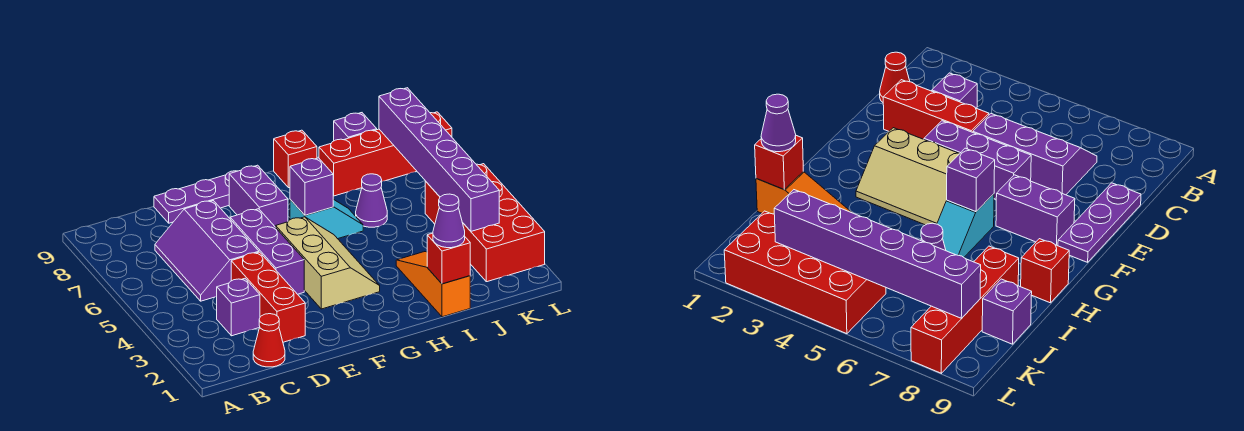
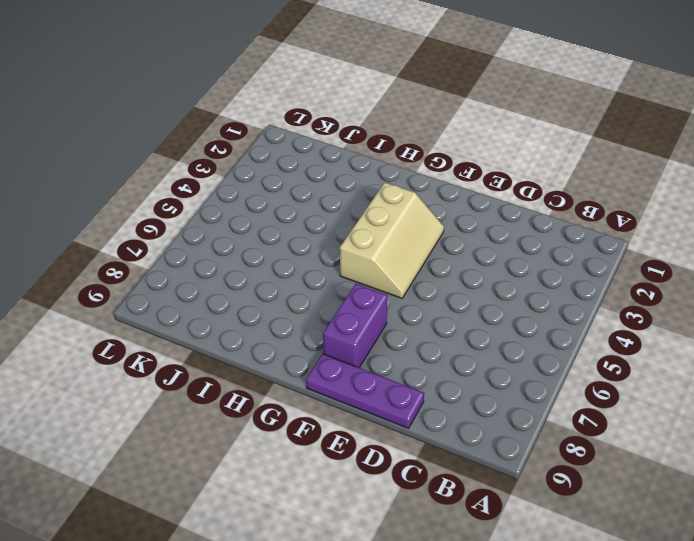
tan 2x3 slope [340,183,444,298] -> tan 2x3 slope turned to [276,217,380,309]
none -> red 1x1 cone [253,314,285,367]
none -> purple 1x1 brick [217,279,260,336]
none -> purple 2x3 slope [155,201,259,301]

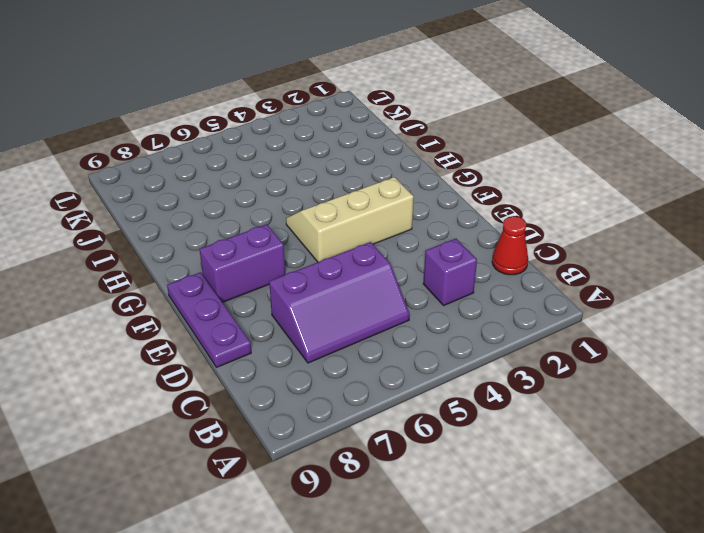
none -> red 1x3 brick [231,252,305,342]
none -> purple 1x3 brick [230,209,304,294]
none -> cyan 1x2 slope [290,199,363,239]

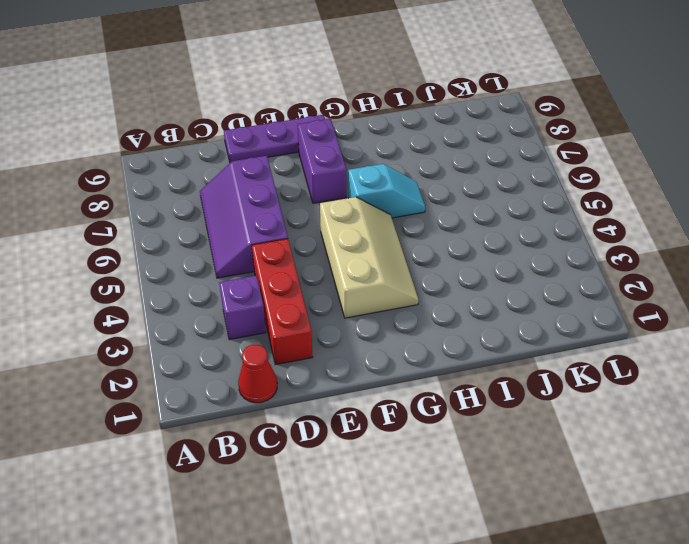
none -> purple 1x3 brick [230,209,304,294]
none -> red 1x1 brick [274,130,317,188]
none -> orange 1x3 slope [396,252,470,317]

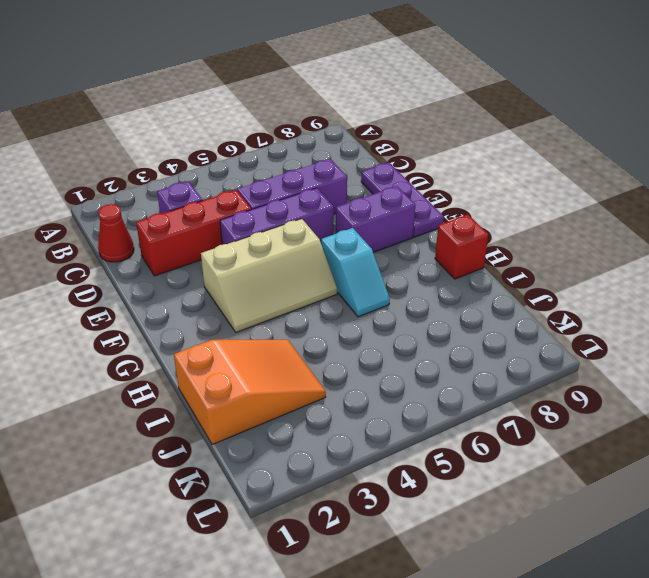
orange 2x3 slope [174,340,326,445] -> orange 1x3 slope [396,252,470,317]
none -> purple 1x1 cone [356,174,387,227]
none -> red 1x4 brick [319,112,452,196]
none -> purple 1x1 brick [334,113,377,141]

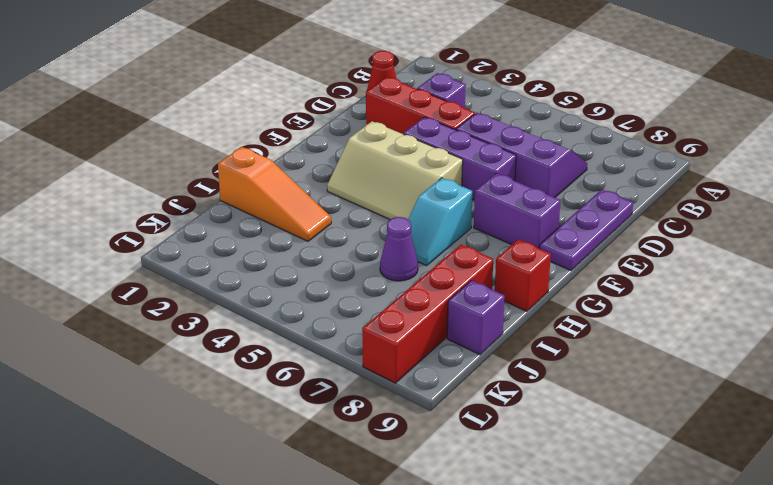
none -> red 2x4 brick [425,164,545,282]
none -> purple 1x1 brick [290,158,333,215]
none -> red 1x1 brick [427,233,470,284]

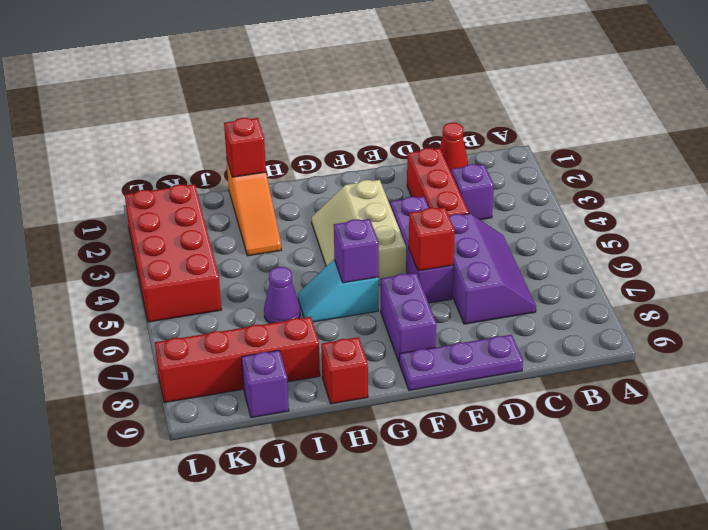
red 1x1 brick [409,207,455,271] -> none
none -> purple 1x6 brick [379,88,499,231]
none -> purple 1x1 cone [433,194,465,248]

